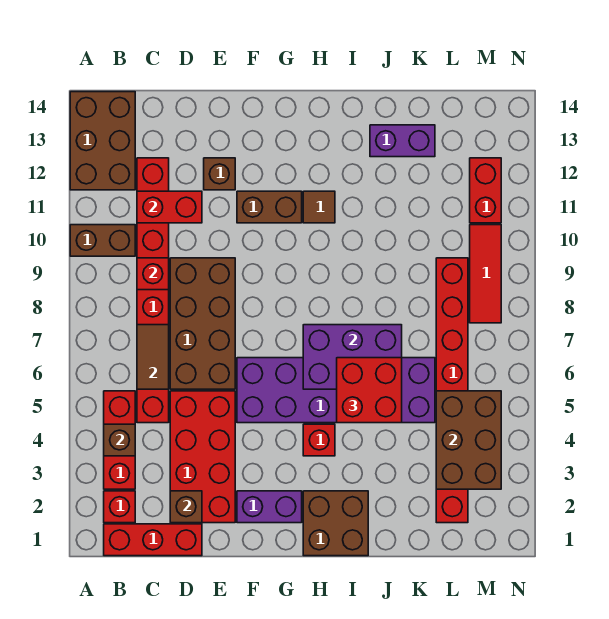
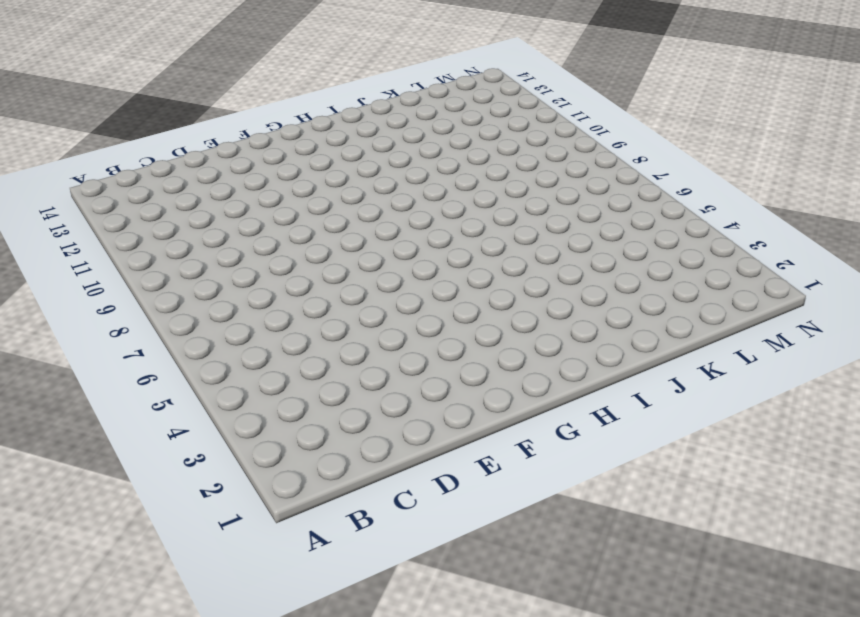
none -> brown 1x2 brick [70,225,135,256]
none -> brown 2x3 brick [70,92,135,190]
none -> red 1x3 brick [104,524,202,556]

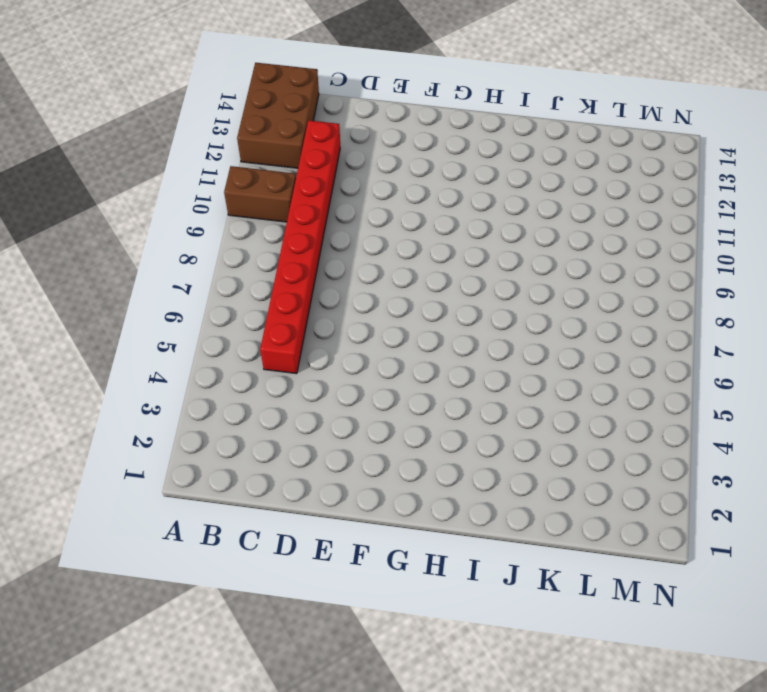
none -> red 1x3 brick [104,524,202,556]
none -> red 1x1 brick [104,491,135,523]
none -> red 1x3 brick [104,391,135,489]

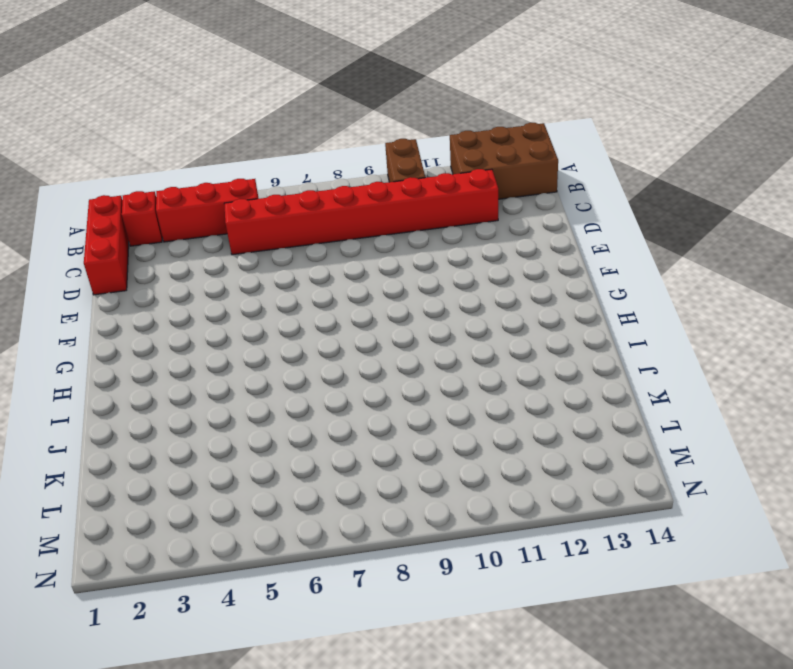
none -> red 2x4 brick [170,391,235,523]
none -> brown 2x4 brick [170,258,235,389]
none -> brown 1x1 brick [204,158,235,190]

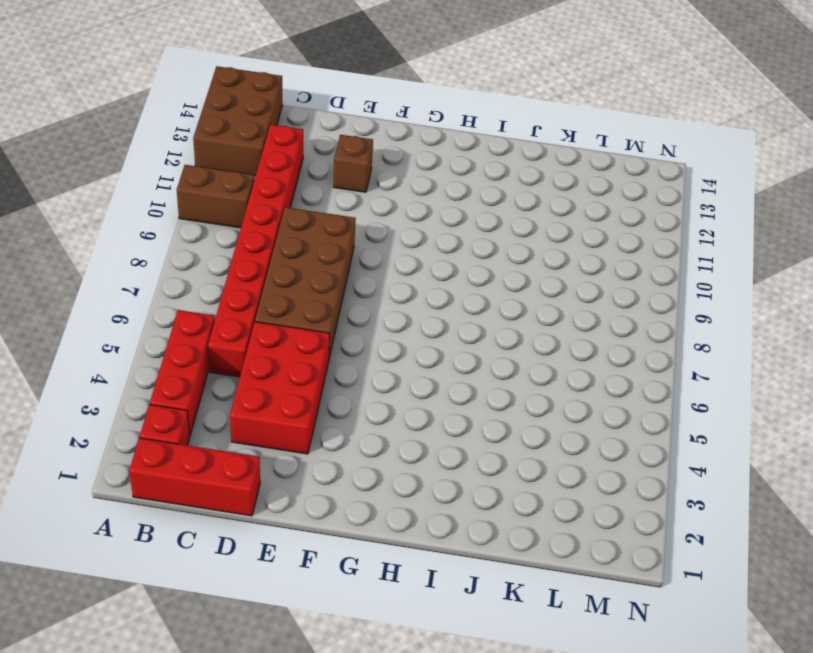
red 2x3 brick [230,322,330,454] -> red 2x4 brick [170,391,235,523]
none -> purple 1x2 brick [237,491,302,523]
none -> purple 2x6 brick [237,358,435,423]
none -> brown 1x2 brick [237,191,302,223]

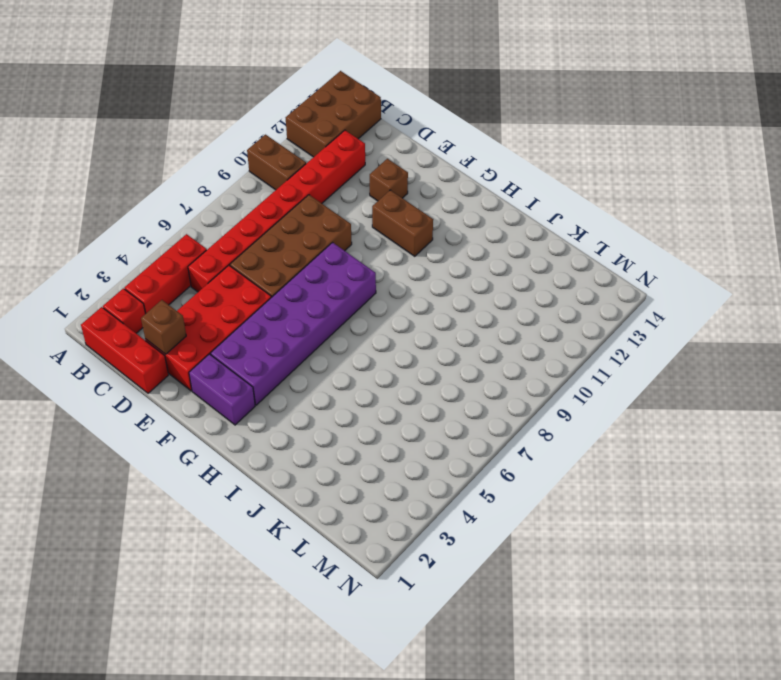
purple 2x6 brick [210,243,376,405] -> purple 2x6 brick turned to [237,358,435,423]
none -> brown 2x2 brick [303,491,368,556]
none -> red 1x1 brick [303,424,335,456]
none -> brown 1x1 tile [303,191,335,223]

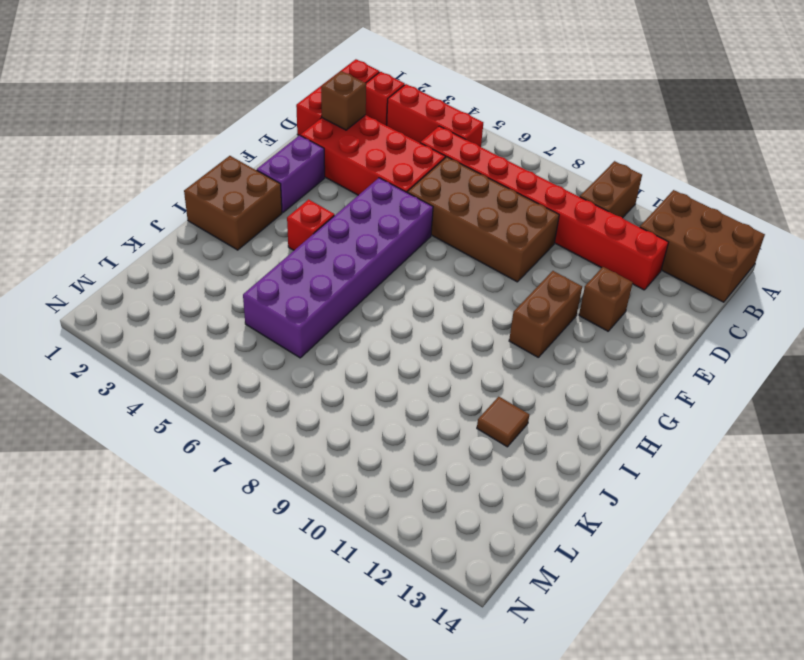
brown 1x1 tile [477,397,529,447] -> brown 1x1 tile moved to [303,191,335,223]
none -> purple 1x2 brick [370,125,435,157]
none -> red 1x8 brick [436,258,468,523]
none -> red 1x3 tile [470,225,501,323]

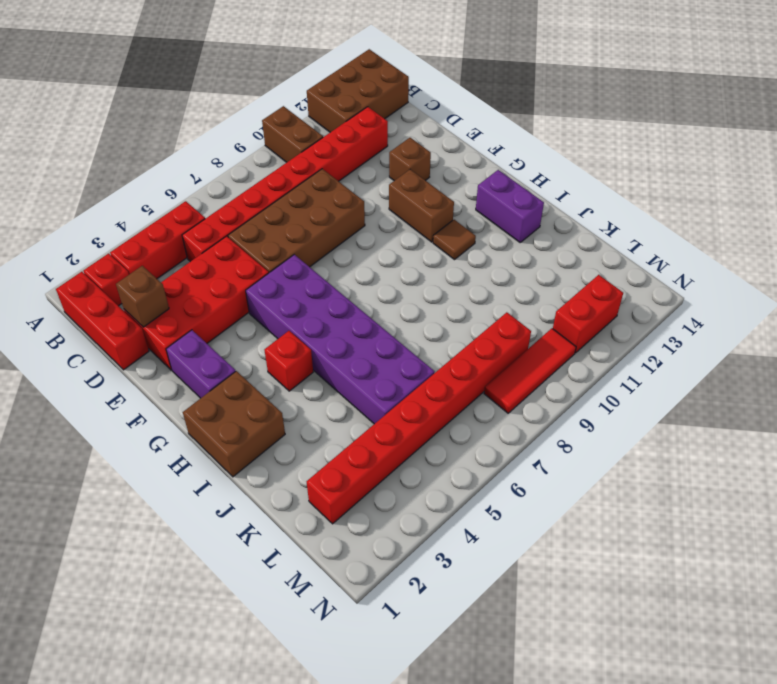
purple 1x2 brick [476,170,544,242] -> purple 1x2 brick moved to [370,125,435,157]
none -> brown 1x1 brick [104,424,135,456]
none -> brown 1x2 tile [137,325,169,389]
none -> red 1x1 brick [137,258,169,290]

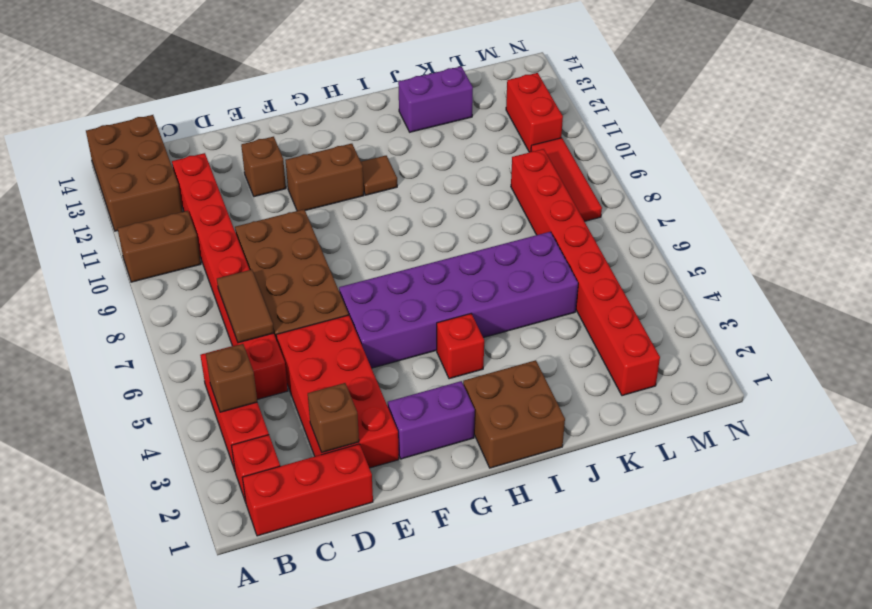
none -> red 1x1 brick [137,258,169,290]
none -> red 1x2 brick [137,191,202,223]
none -> purple 2x3 brick [303,325,402,389]

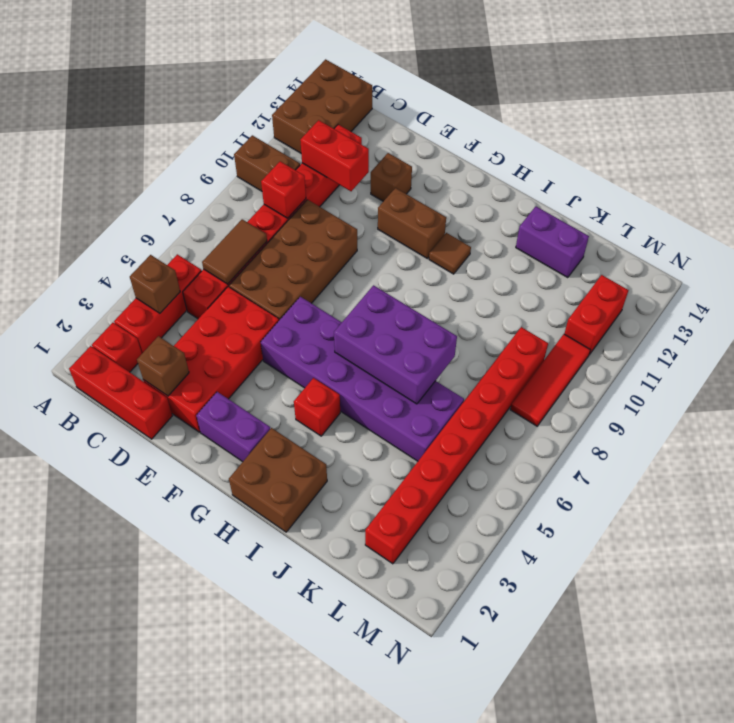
none -> brown 2x3 brick [436,391,501,489]
none -> red 2x2 brick [337,358,402,423]

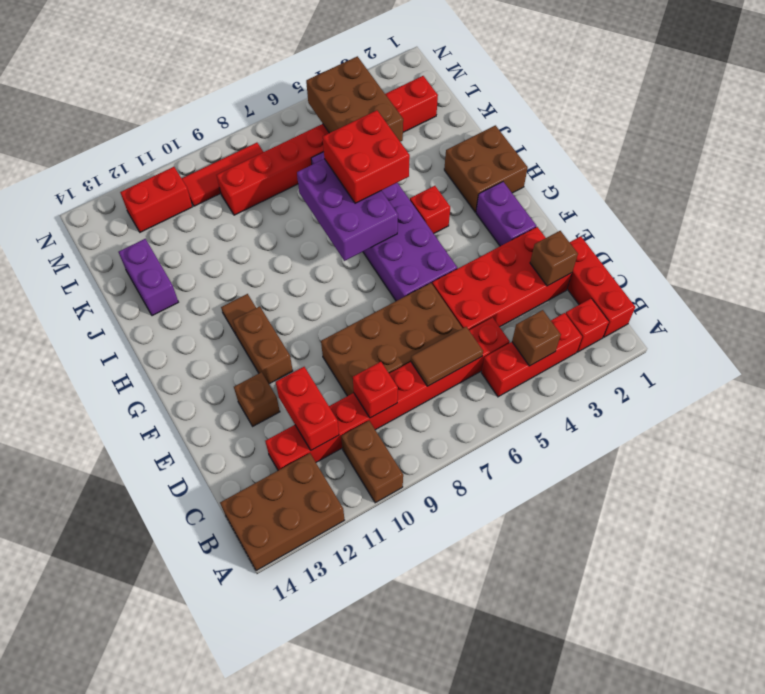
brown 2x3 brick [306,56,403,142] -> brown 2x3 brick turned to [436,391,501,489]

